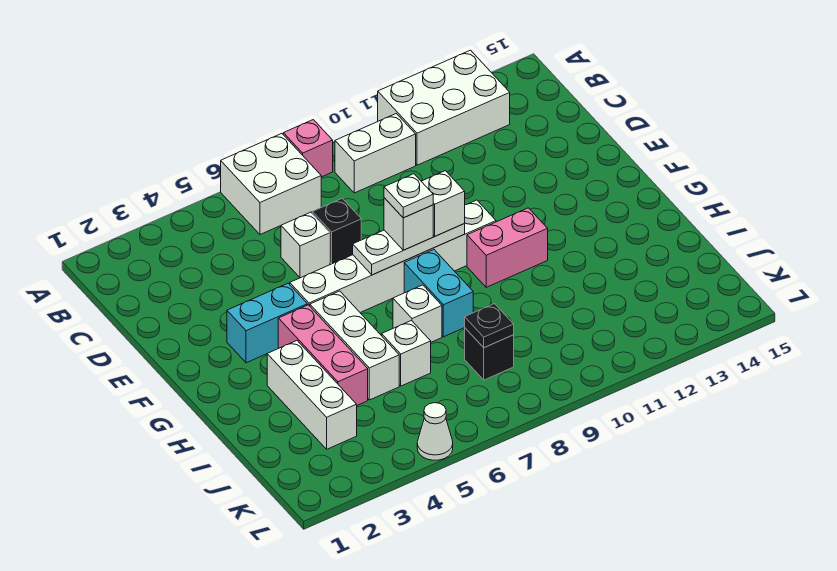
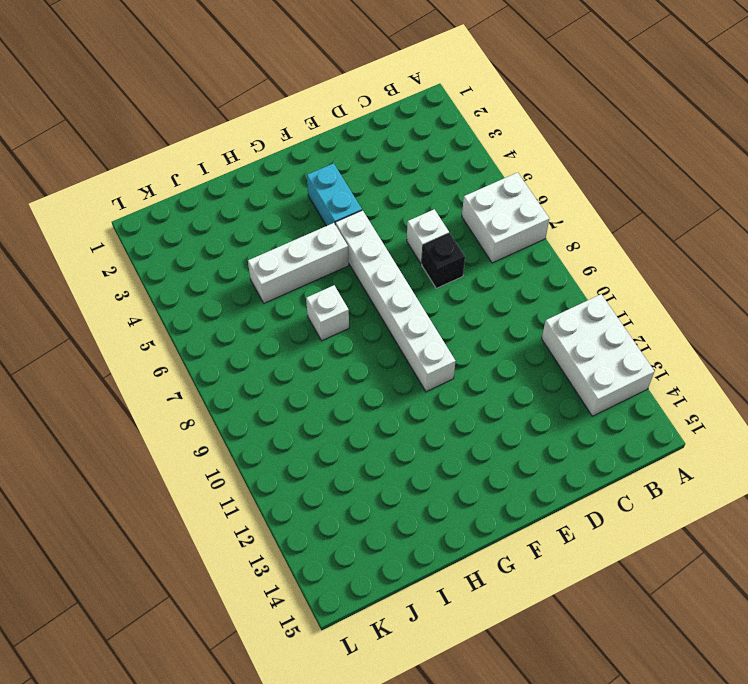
none -> pink 1x1 brick [283,120,333,177]
none -> white 1x2 brick [335,114,416,193]
none -> pink 1x3 brick [278,305,368,405]

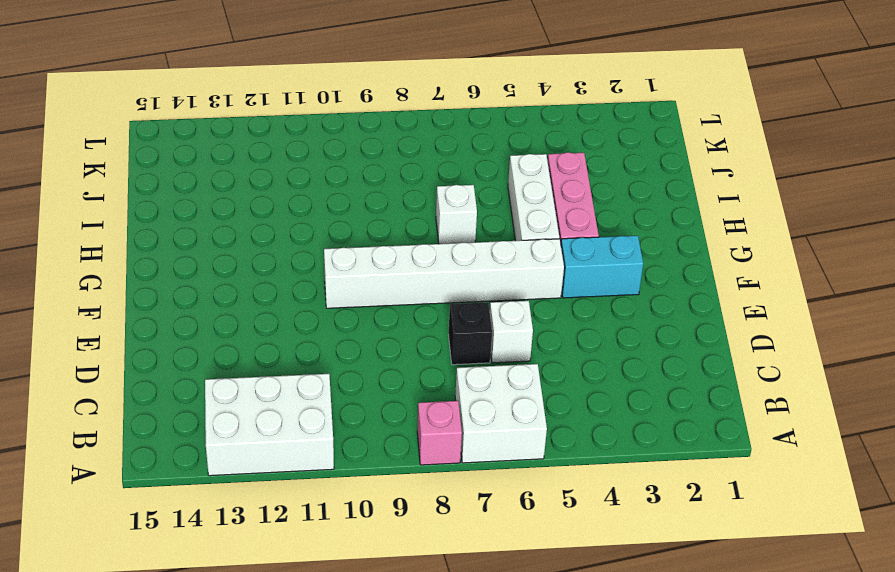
none -> white 1x2 brick [335,114,416,193]
none -> cyan 1x2 brick [404,250,473,337]
none -> pink 1x2 brick [467,208,548,287]

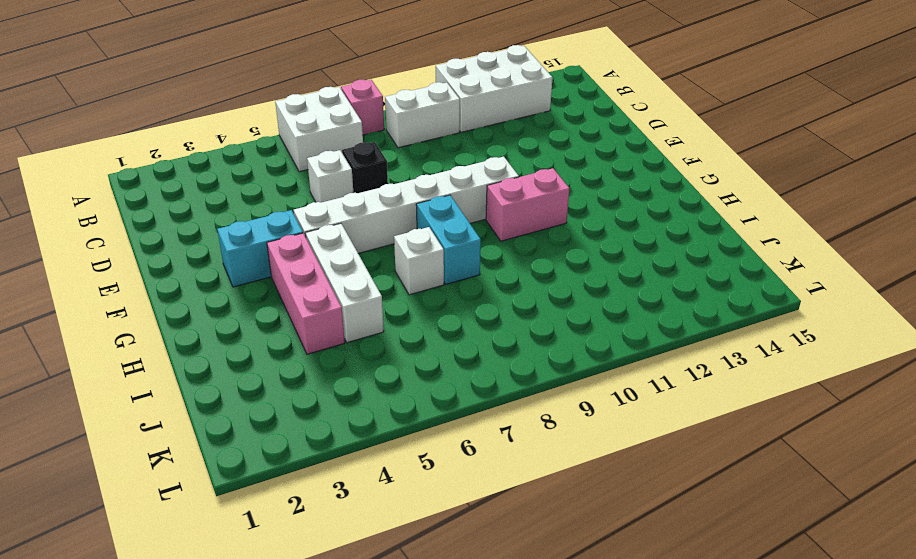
none -> white 1x3 brick [267,341,357,449]
none -> white 1x1 brick [382,321,431,386]
none -> black 1x1 brick [465,328,514,380]

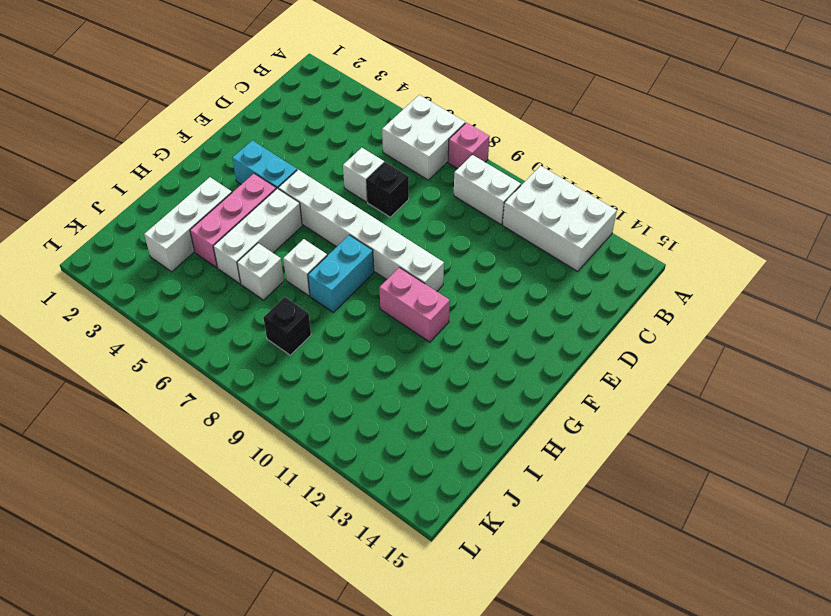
none -> white 1x1 cone [417,403,453,460]
none -> white 1x3 plate [353,224,465,275]
none -> black 1x1 plate [465,304,514,348]

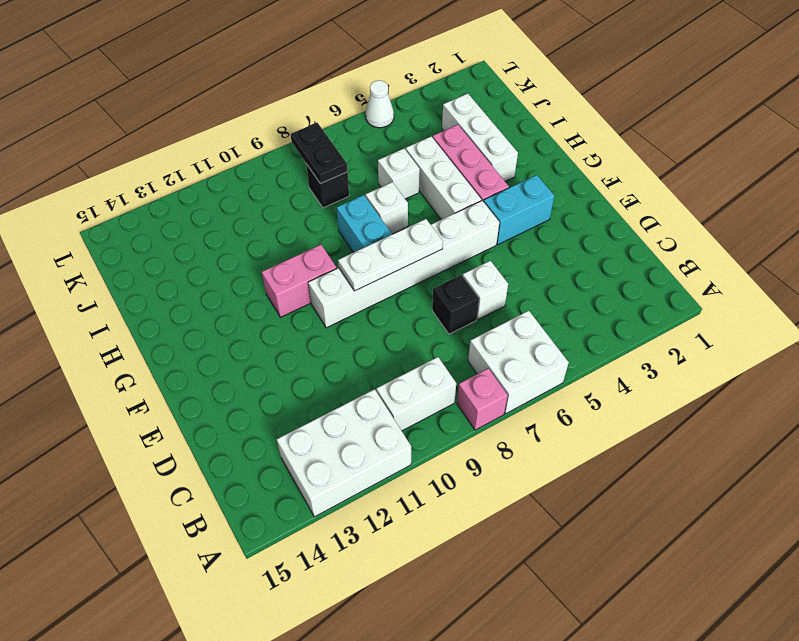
black 1x2 plate [291,123,348,184] -> black 1x1 plate [465,304,514,348]
none -> white 1x1 brick [384,198,433,250]
none -> white 1x1 brick [421,171,465,236]
none -> white 1x1 plate [384,174,433,218]

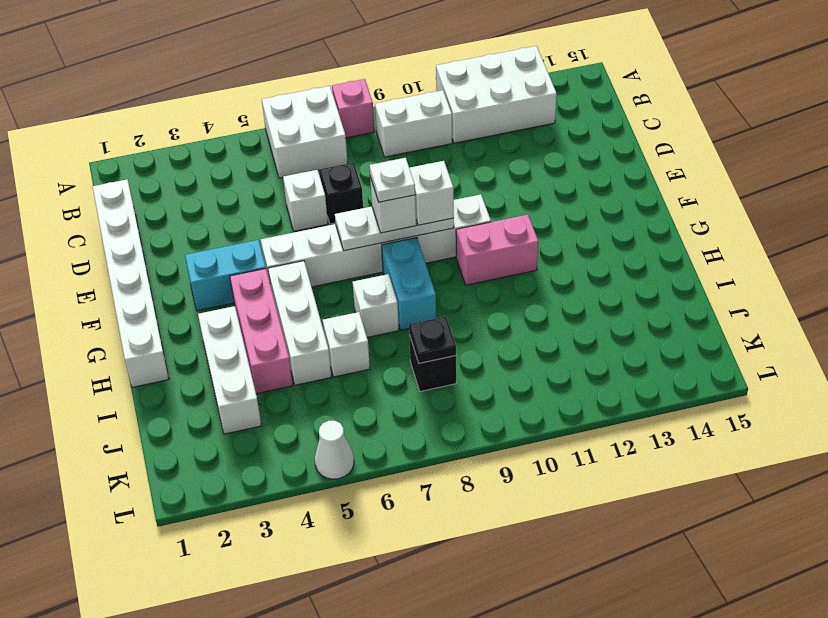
white 1x6 brick [93,180,169,387] -> none

